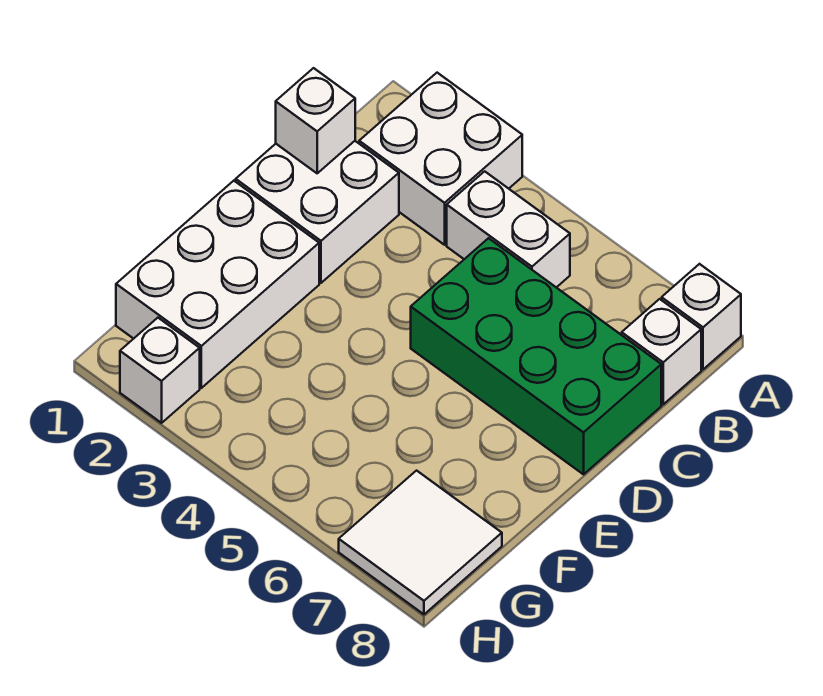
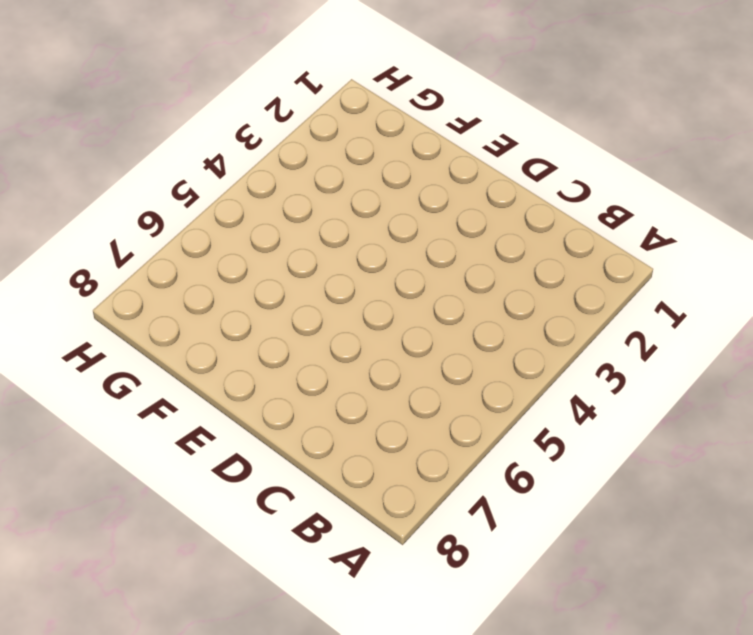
none -> white 2x2 brick [359,73,522,245]
none -> white 1x1 brick [662,264,741,369]

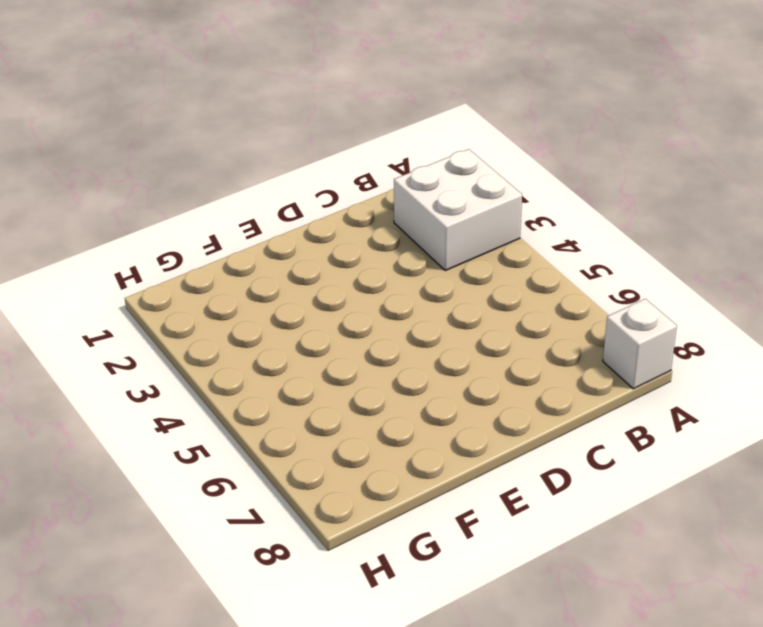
none -> white 1x2 brick [447,171,570,287]
none -> white 1x1 brick [622,299,701,404]

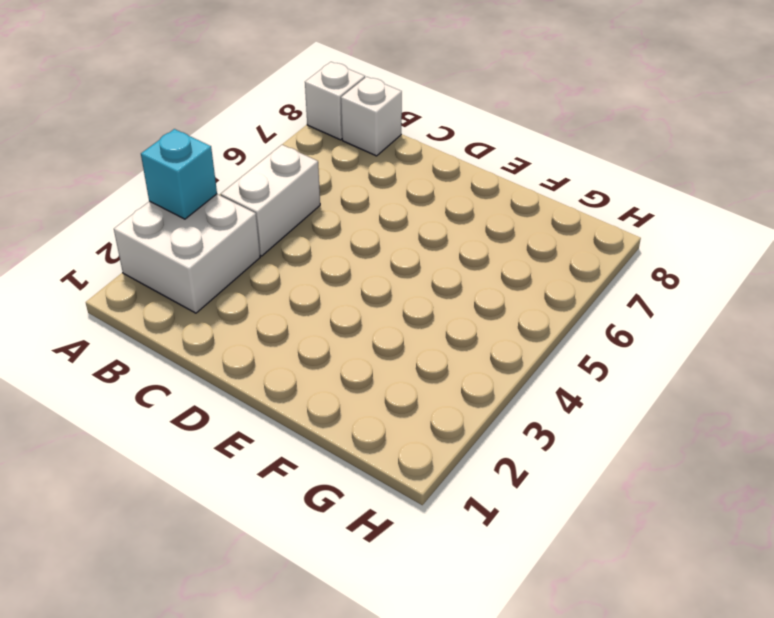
cyan 1x1 brick [141,129,217,219] -> none
none -> white 2x2 brick [236,141,399,283]
none -> green 2x4 brick [411,238,661,474]

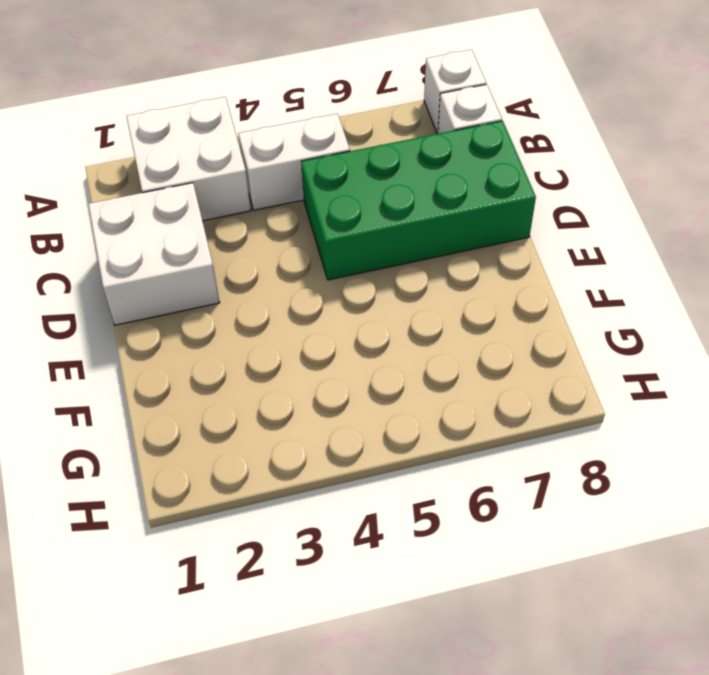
none -> white 2x3 brick [116,181,319,388]
none -> white 2x2 tile [339,471,502,614]

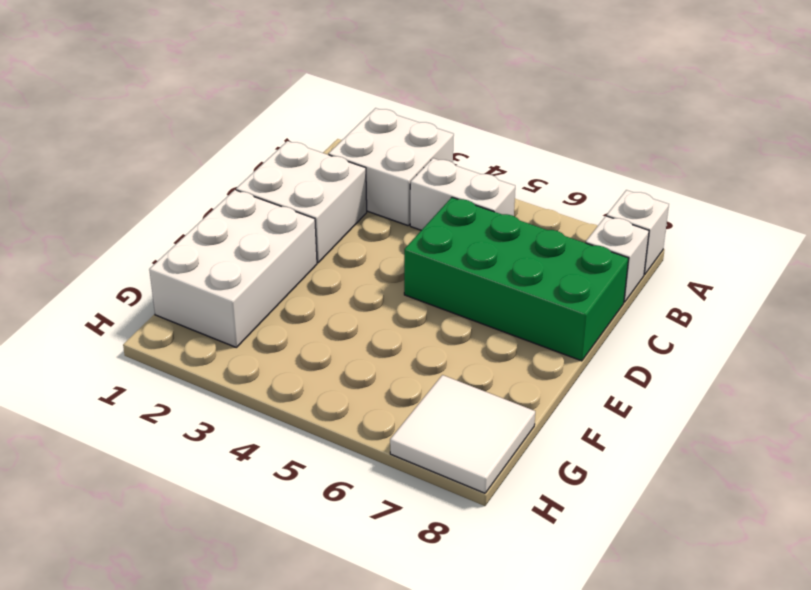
none -> white 1x1 brick [120,318,200,423]
none -> white 1x1 brick [276,68,355,173]

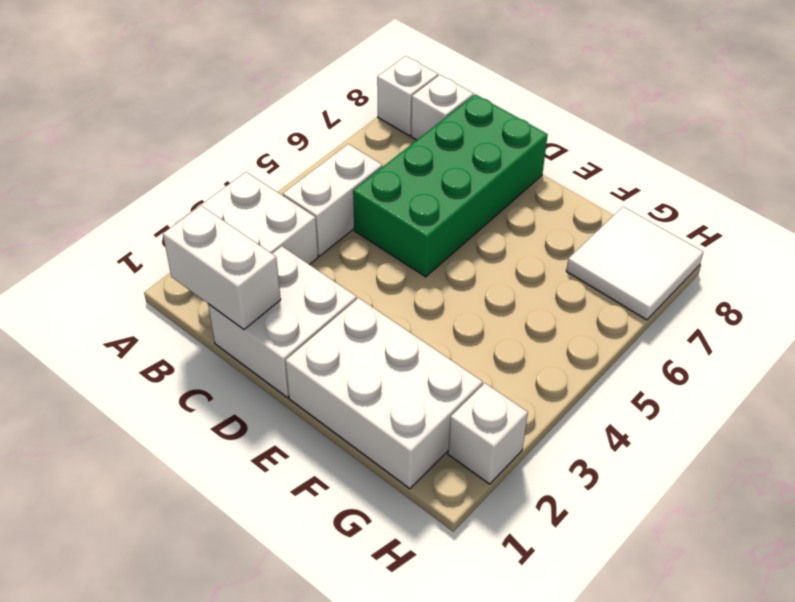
white 1x2 brick [163,206,281,329] -> white 1x1 brick [276,68,355,173]

